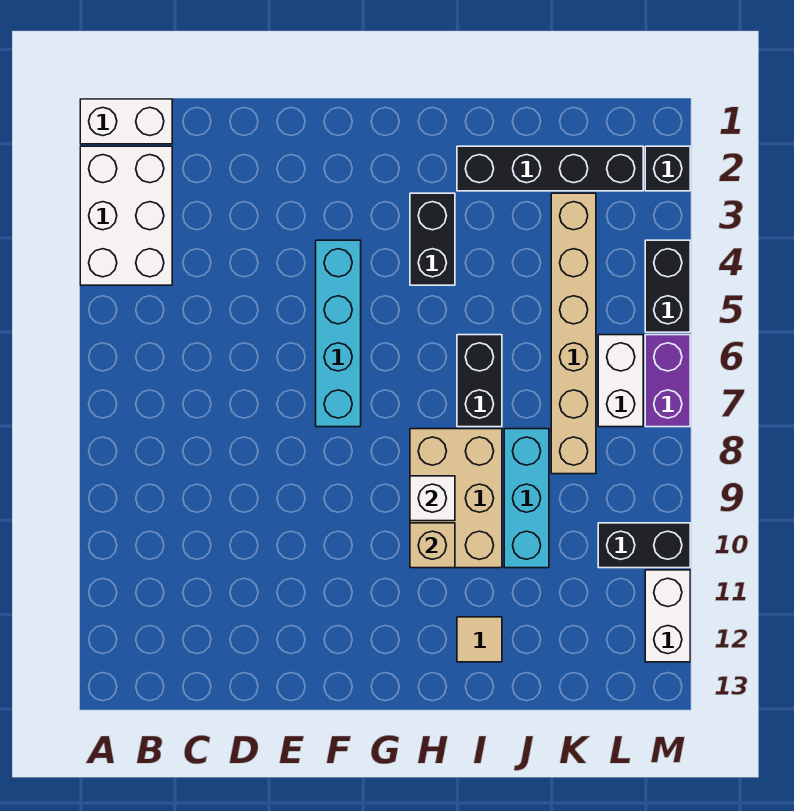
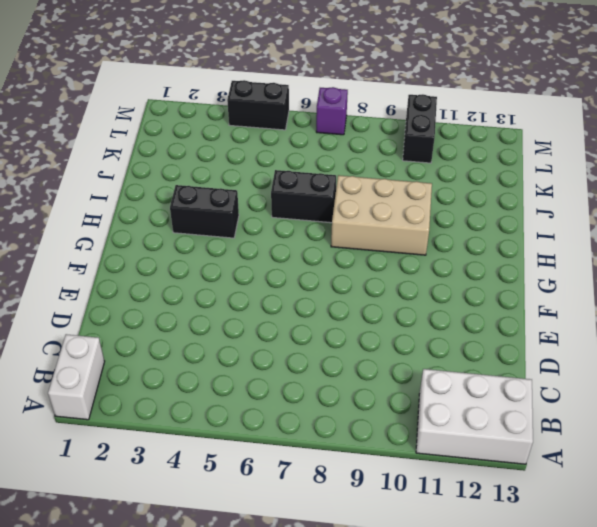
white 2x3 brick [416,369,533,464] -> white 2x3 brick moved to [80,146,172,285]
purple 1x1 brick [316,87,348,135] -> purple 1x2 brick [645,335,690,427]
none -> cyan 1x4 brick [316,240,361,427]
none -> black 1x4 brick [457,146,643,191]
none -> tan 1x1 tile [457,617,502,662]

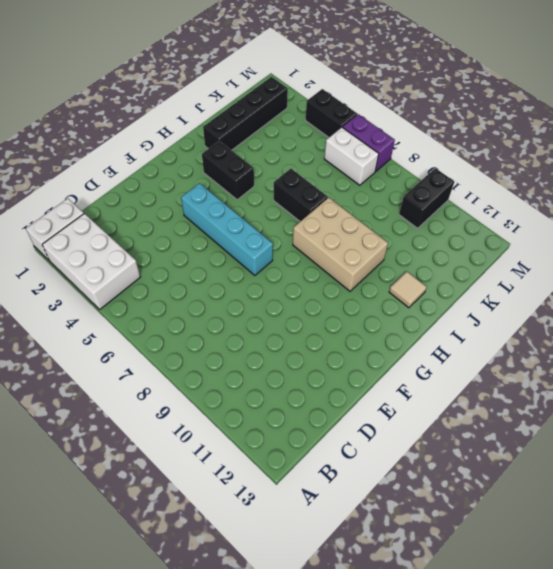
none -> cyan 1x3 brick [504,429,549,568]
none -> tan 1x6 brick [551,193,596,474]
none -> black 1x1 brick [645,146,690,191]

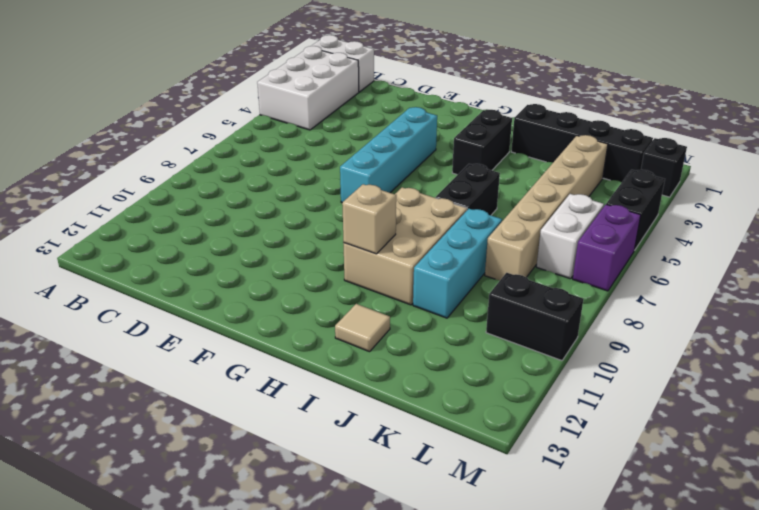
none -> white 1x2 brick [645,570,690,662]
none -> white 1x1 brick [410,476,455,521]

